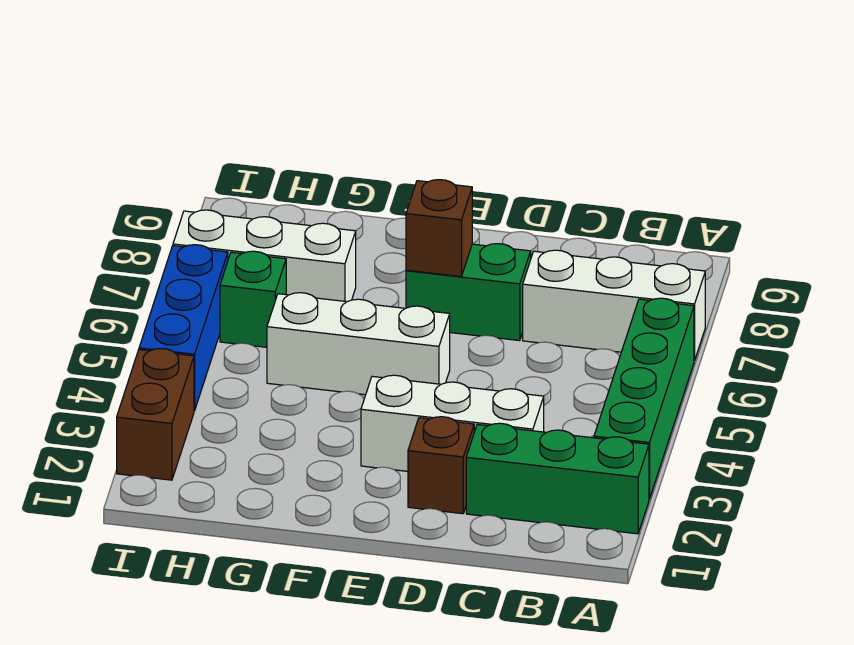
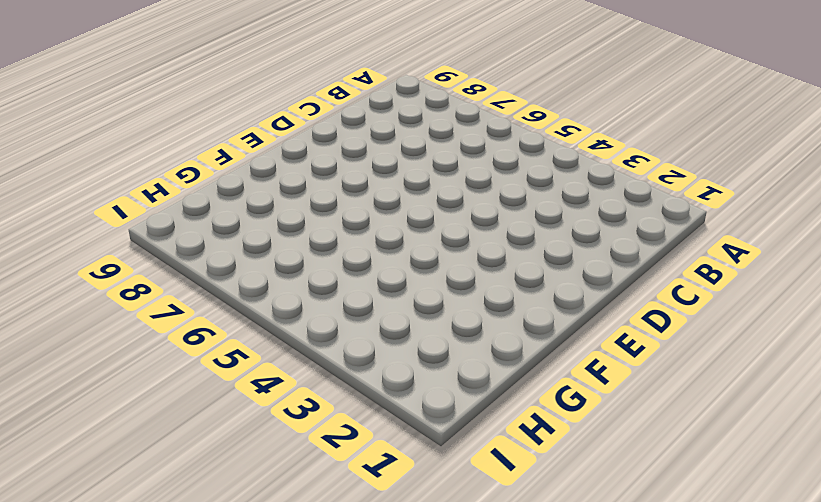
none -> green 1x3 brick [466,423,649,534]
none -> green 1x4 brick [594,298,694,499]
none -> white 1x3 brick [523,250,705,361]

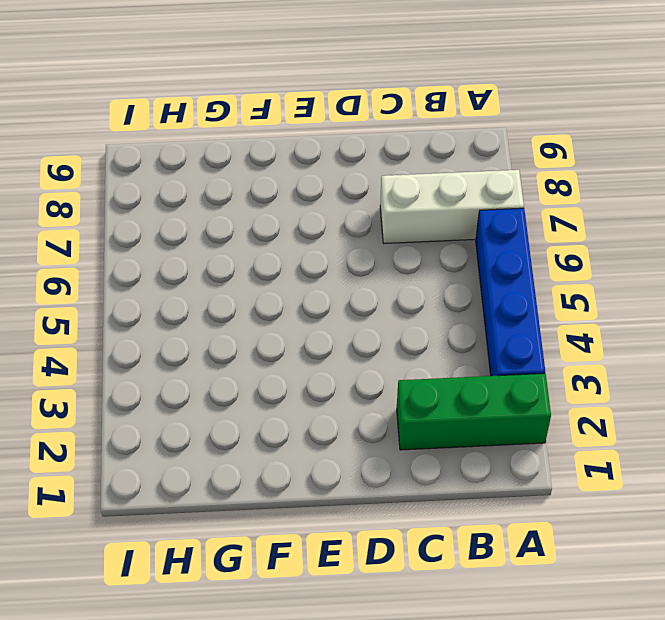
blue 1x4 brick [476,208,545,376] -> green 1x4 brick [594,298,694,499]
none -> white 1x3 brick [361,375,544,471]
none -> brown 1x1 brick [408,417,474,514]
none -> green 1x2 brick [406,244,531,341]

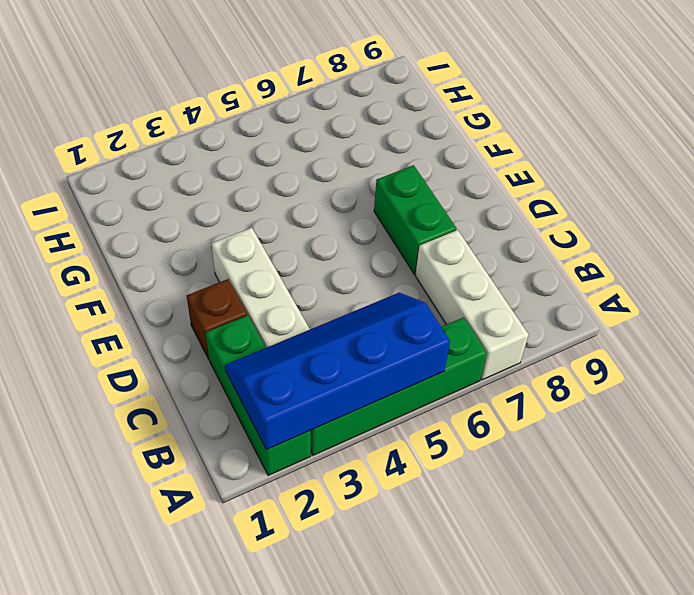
blue 2x4 slope [225,292,450,450] -> none
none -> white 1x3 brick [267,293,450,395]
none -> white 1x3 brick [173,210,356,302]
none -> green 1x1 brick [220,251,286,347]

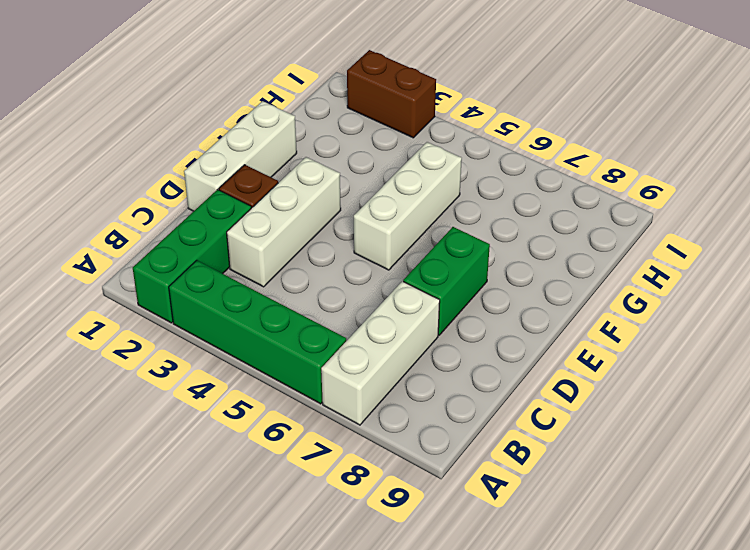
white 1x3 brick [184,101,297,211] -> white 1x3 brick moved to [173,210,356,302]
none -> green 1x1 brick [220,251,286,347]
none -> blue 1x3 brick [139,245,228,411]
none -> brown 1x1 brick [406,180,472,276]

